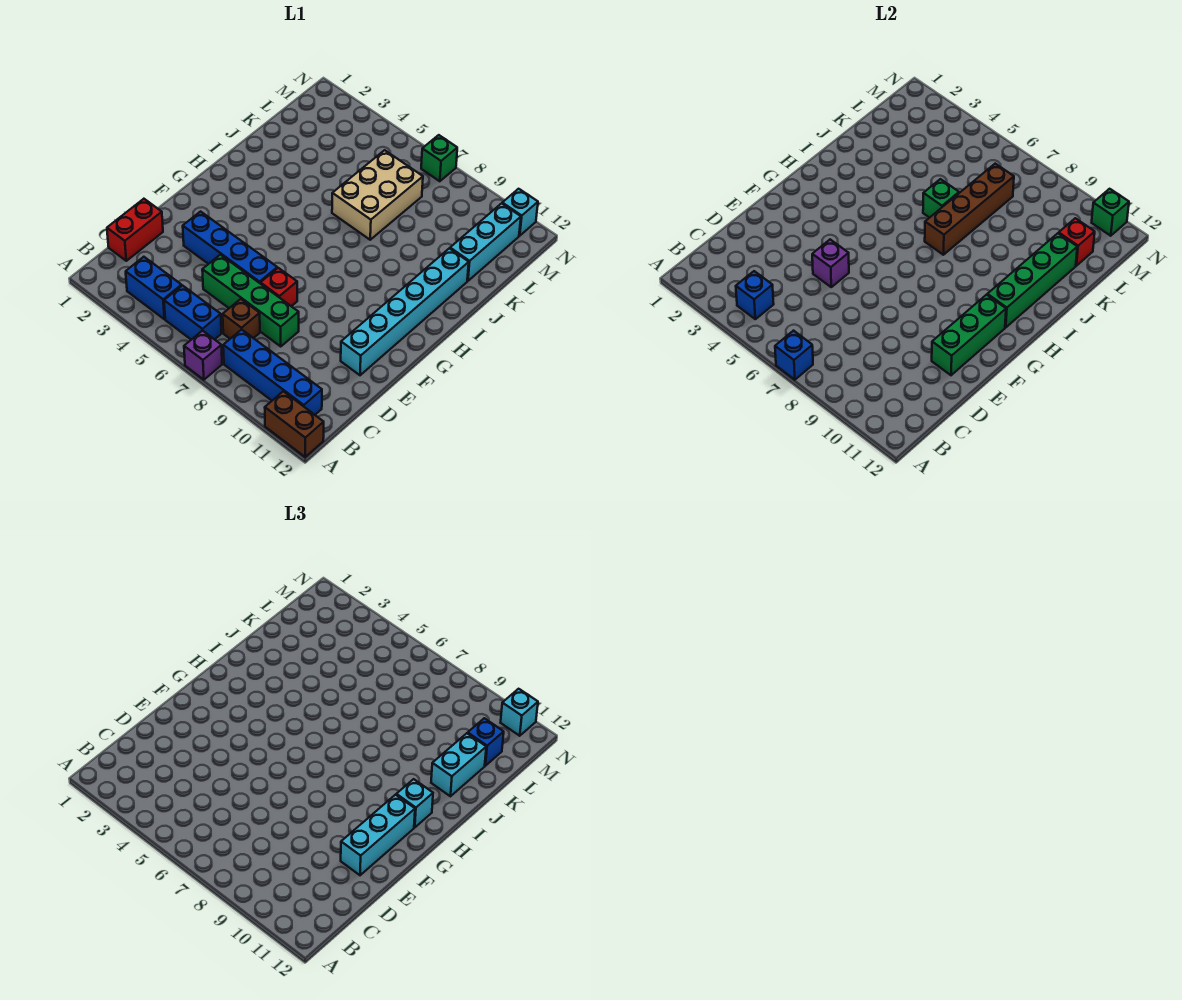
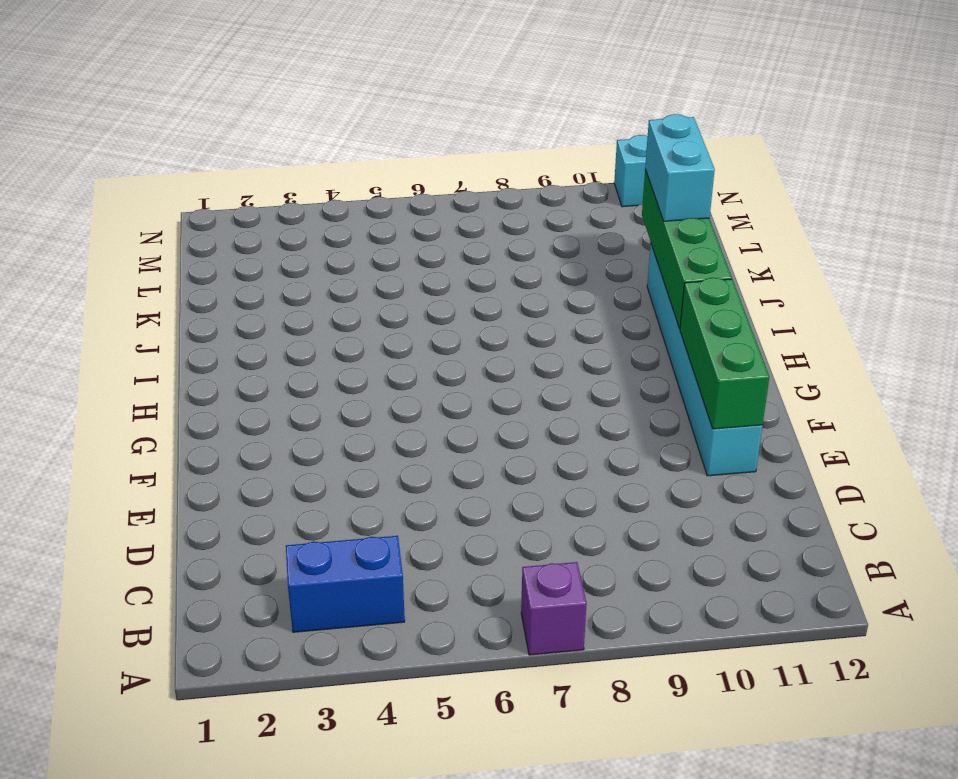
none -> brown 1x2 brick [265,391,324,457]
none -> blue 1x2 brick [164,286,221,340]
none -> blue 1x4 brick [223,329,322,415]

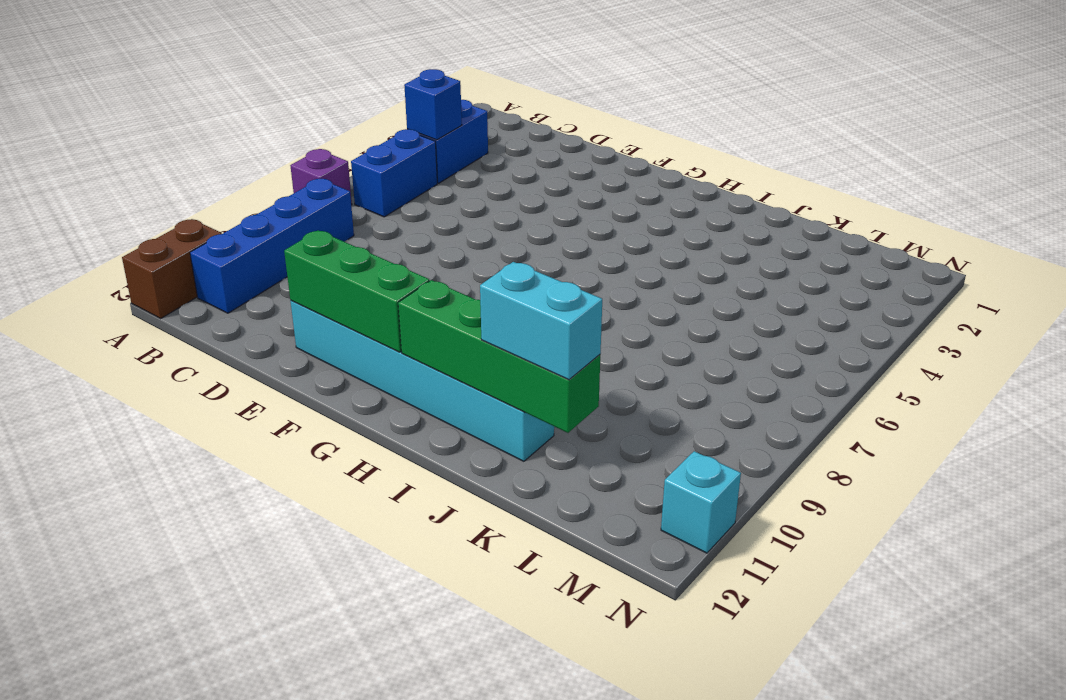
none -> red 1x2 brick [107,199,163,261]
none -> brown 1x1 brick [223,299,260,339]
none -> green 1x4 brick [202,255,299,346]

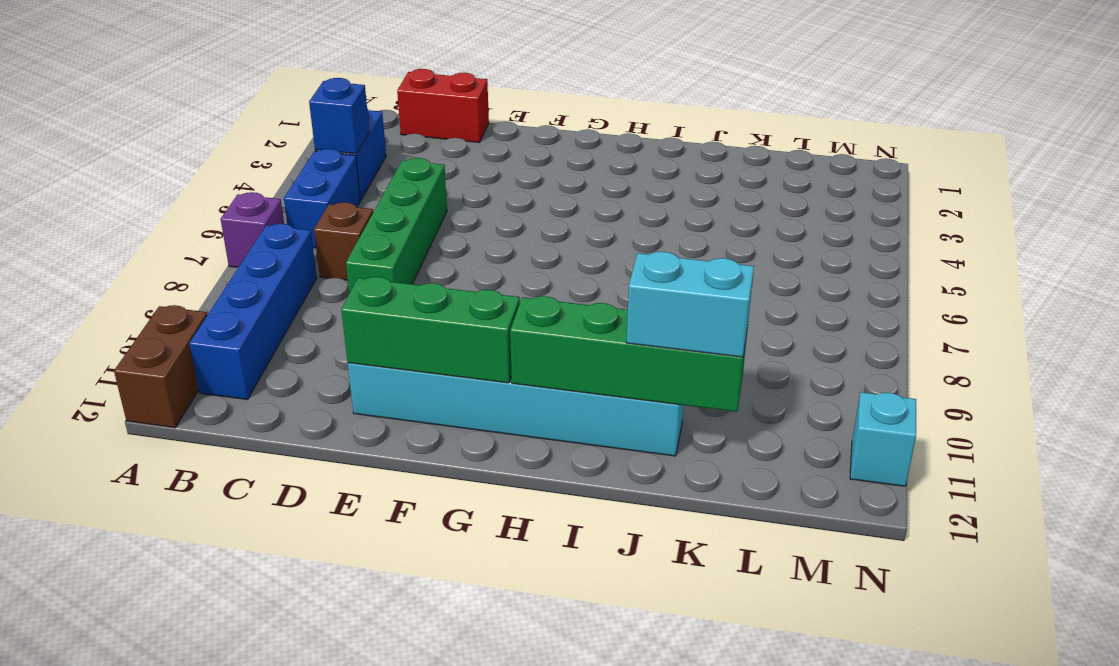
none -> blue 1x4 brick [183,212,277,284]
none -> red 1x1 brick [261,268,297,306]
none -> tan 2x3 brick [332,150,423,240]

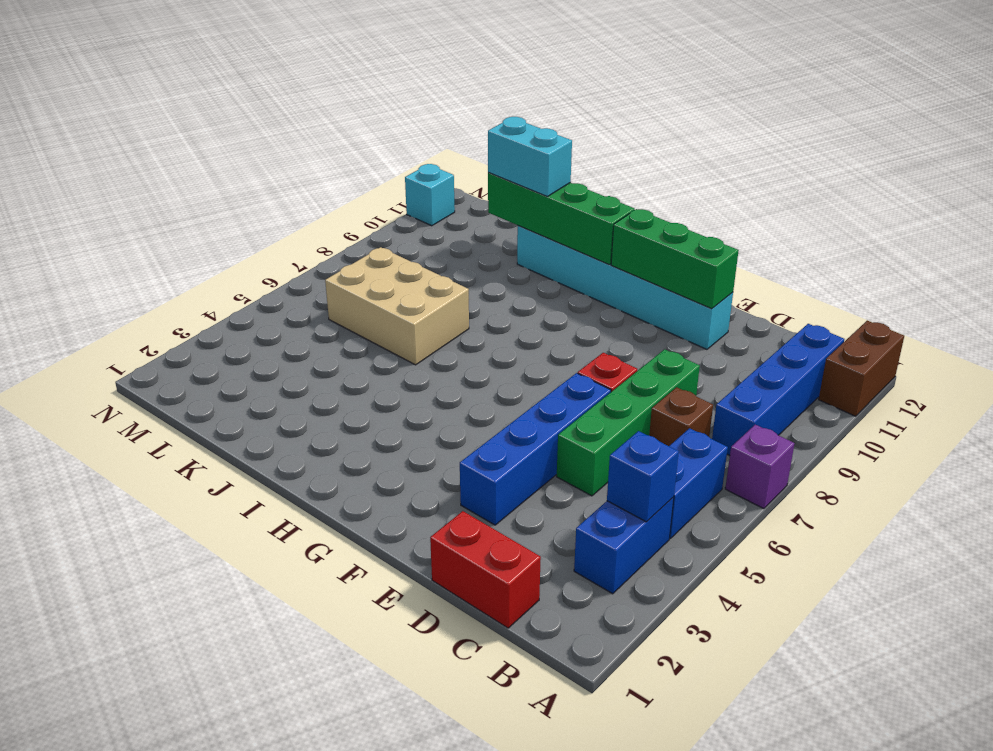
none -> cyan 1x3 brick [450,203,521,281]
none -> green 1x1 brick [421,135,457,181]
none -> blue 1x1 brick [775,331,813,380]

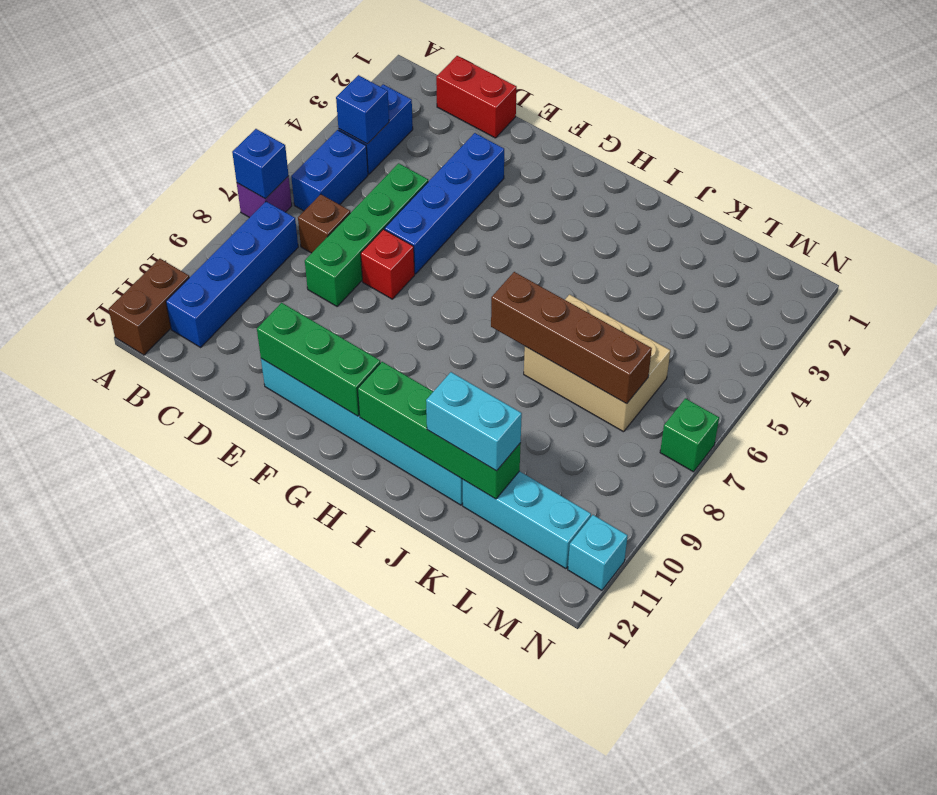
none -> purple 1x1 brick [812,240,849,287]
none -> green 1x1 brick [923,179,959,218]
none -> red 1x1 brick [1059,218,1095,266]

